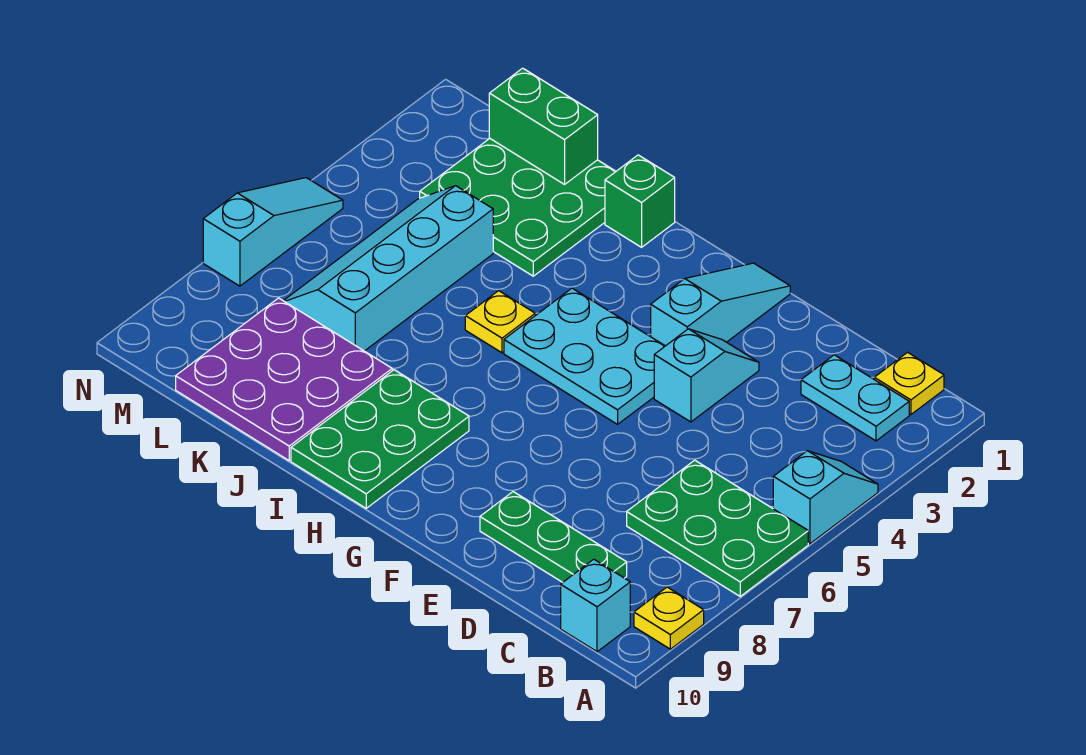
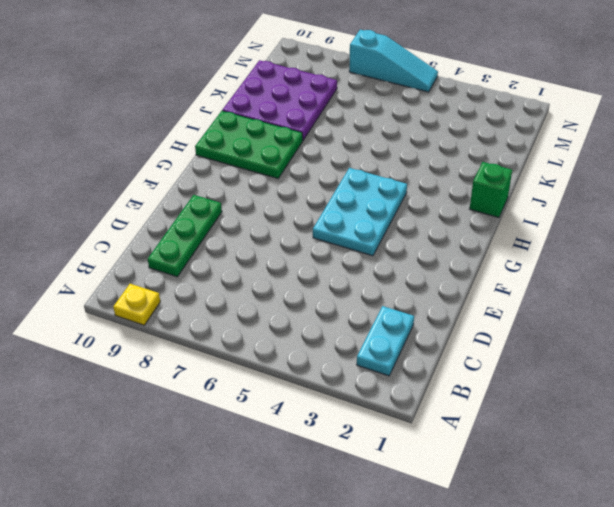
none -> cyan 1x2 slope [773,451,878,544]
none -> green 2x3 plate [627,460,808,596]
none -> yellow 1x1 plate [874,352,944,414]

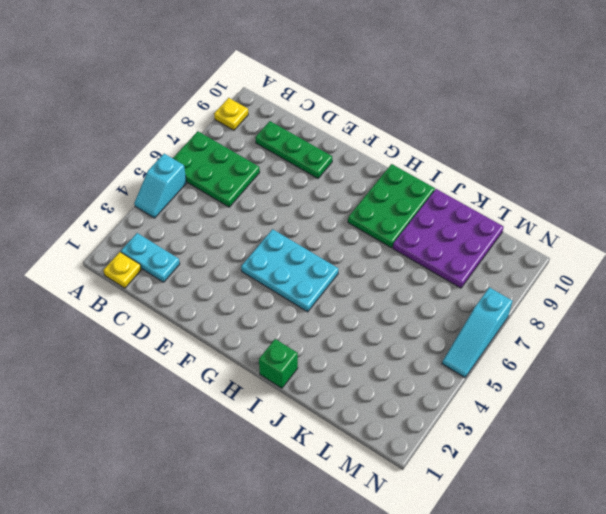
none -> cyan 1x1 brick [561,559,630,652]
none -> cyan 1x2 slope [654,329,759,422]
none -> cyan 1x3 slope [651,263,790,346]

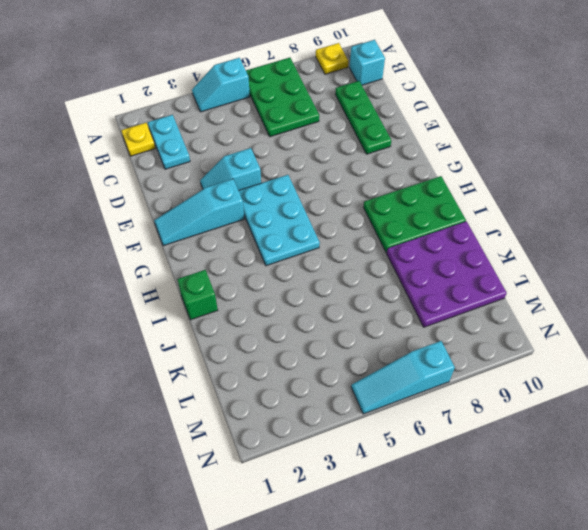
none -> yellow 1x1 plate [465,291,535,353]
none -> green 3x3 plate [420,138,616,276]
none -> cyan 2x4 slope [284,186,493,351]

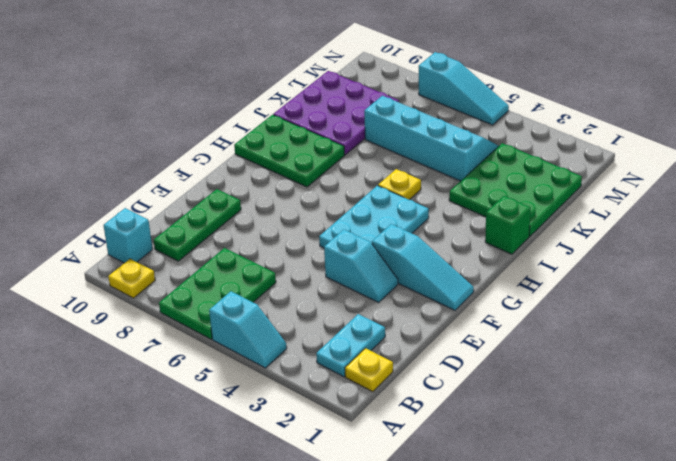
none -> green 1x2 brick [489,68,598,184]

